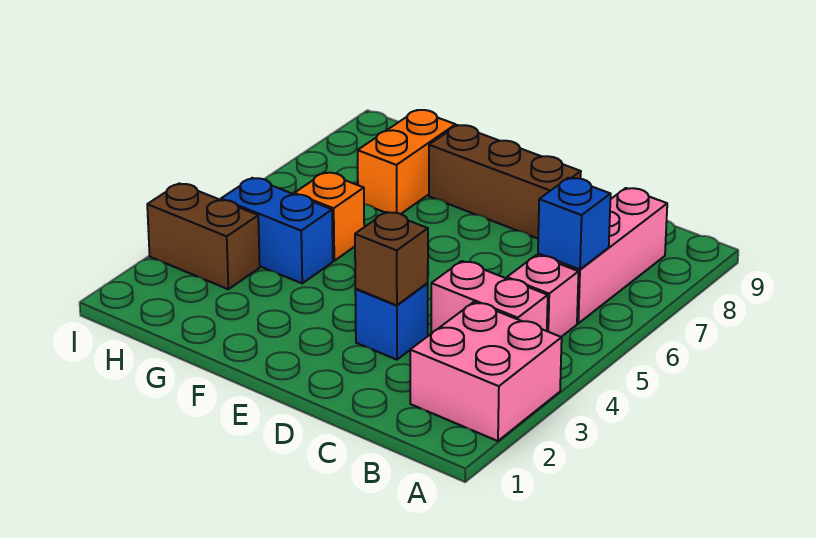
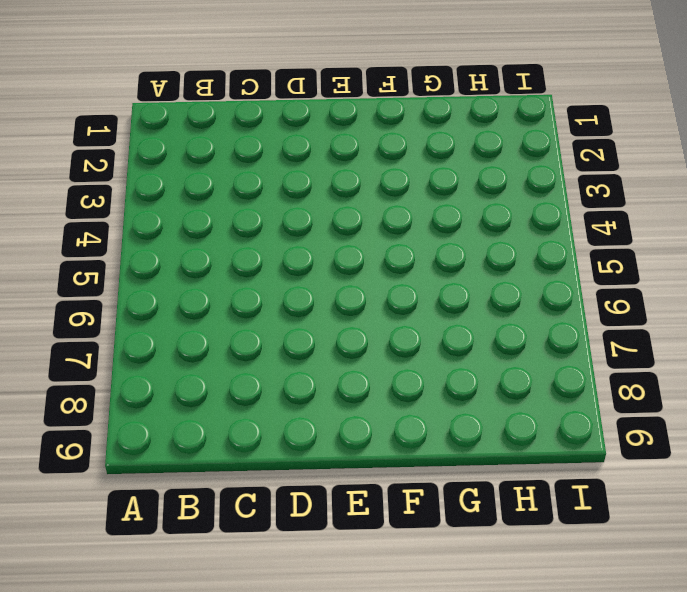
none -> pink 2x2 brick [410,302,562,441]
none -> pink 1x2 brick [431,261,548,334]
none -> pink 1x1 brick [507,255,579,337]

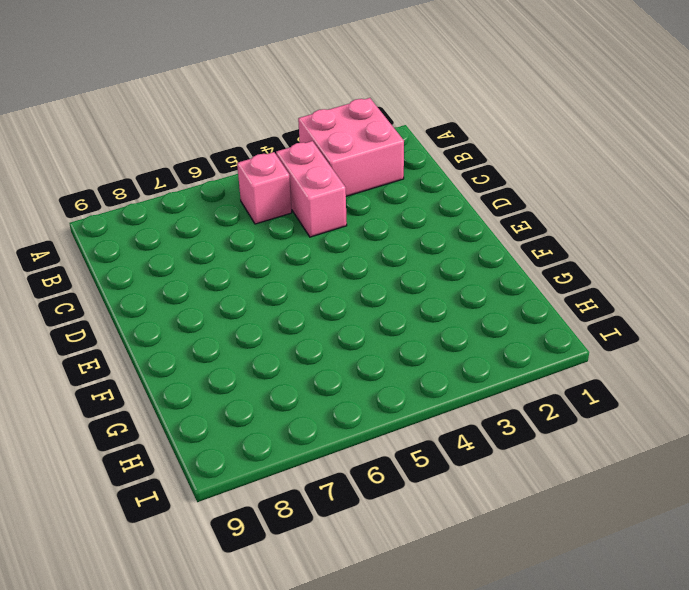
none -> pink 1x3 brick [538,188,667,323]
none -> blue 1x1 brick [355,284,428,360]
none -> brown 1x3 brick [429,125,581,238]

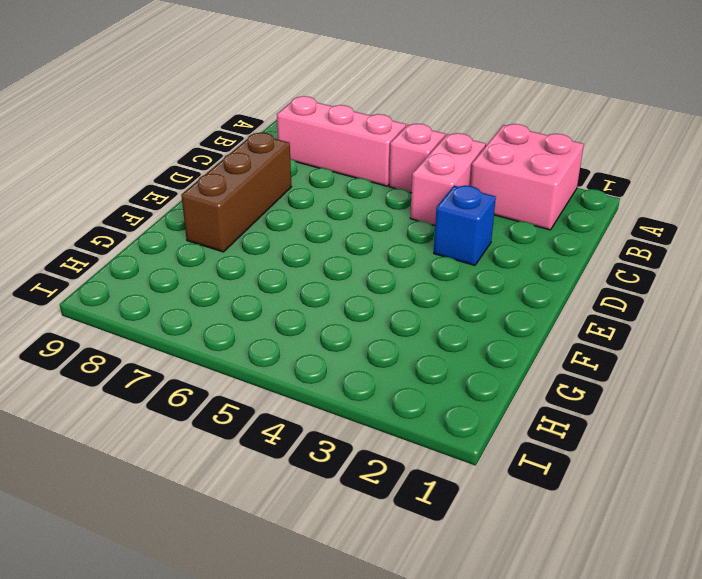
none -> blue 1x2 brick [221,178,333,283]
none -> orange 1x1 brick [294,172,364,261]
none -> orange 1x2 brick [358,110,456,214]

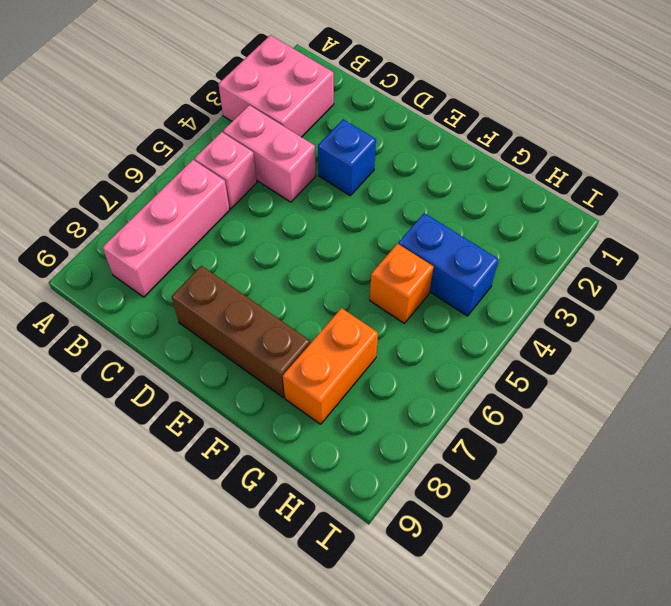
none -> brown 1x2 brick [147,183,260,289]
none -> blue 1x1 brick [538,178,611,269]
none -> brown 1x1 brick [355,212,428,305]

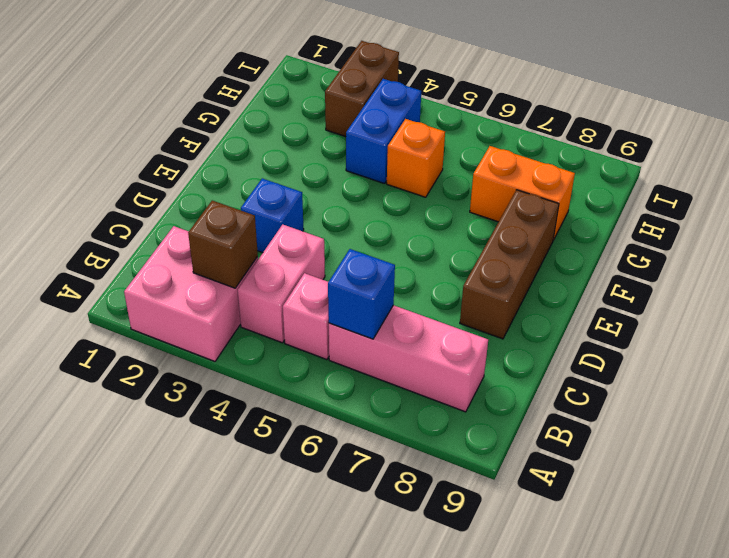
brown 1x1 brick [188,201,258,288] -> brown 1x1 brick moved to [355,212,428,305]

